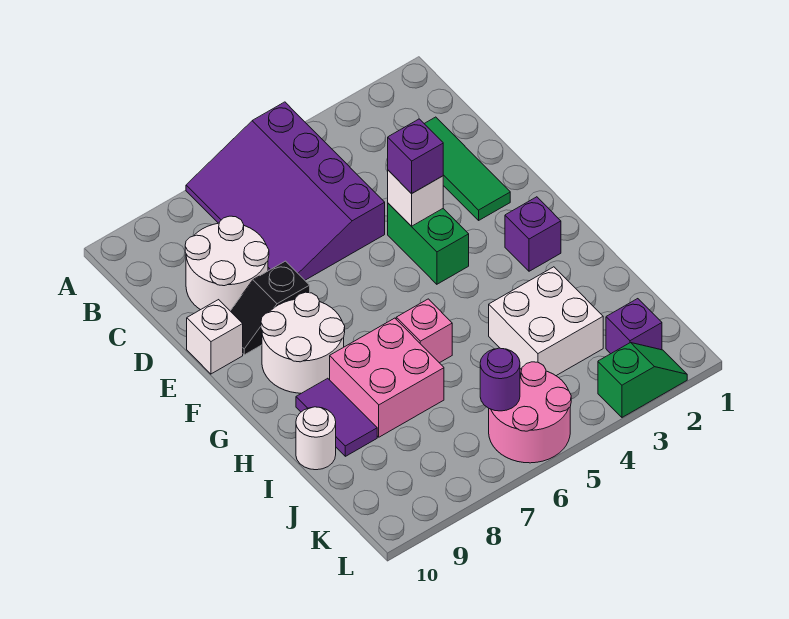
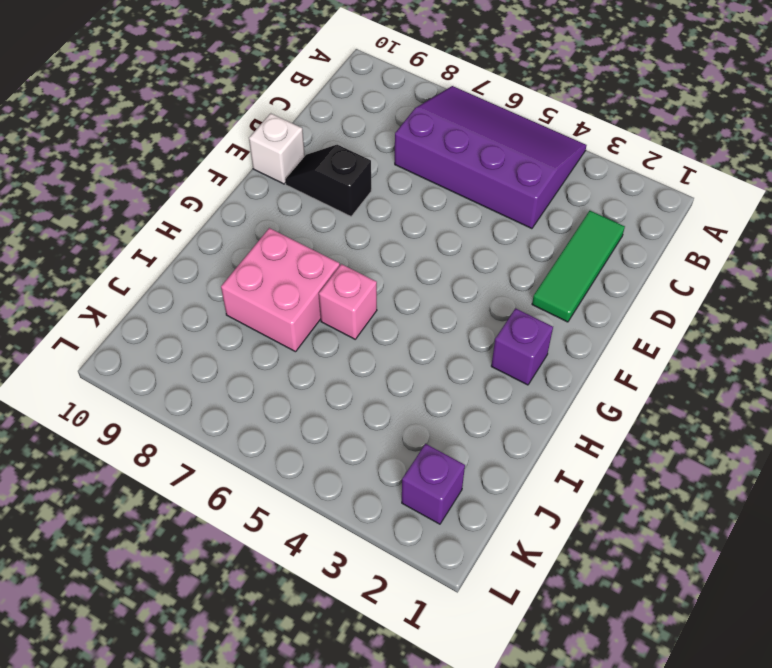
purple 3x4 slope [395,86,587,229] -> purple 3x4 slope turned to [186,102,385,280]
none -> white 2x2 round brick [185,216,269,311]
none -> green 1x2 brick [388,203,469,284]
none -> white 2x2 round brick [261,292,345,393]

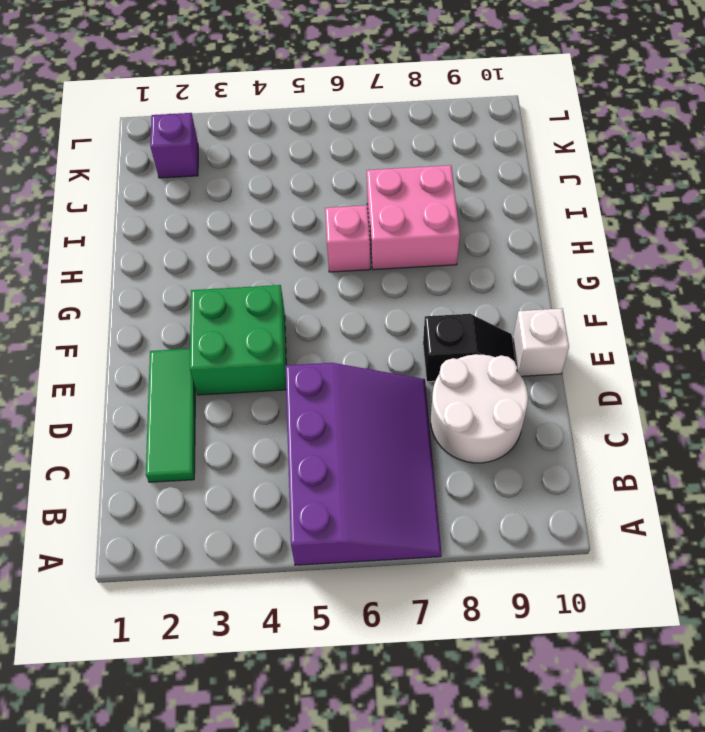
green 2x2 brick [190,285,286,395] -> green 1x2 brick [388,203,469,284]
none -> white 2x2 round brick [261,292,345,393]
none -> purple 1x1 brick [505,197,561,271]
none -> purple 1x2 tile [296,378,377,456]

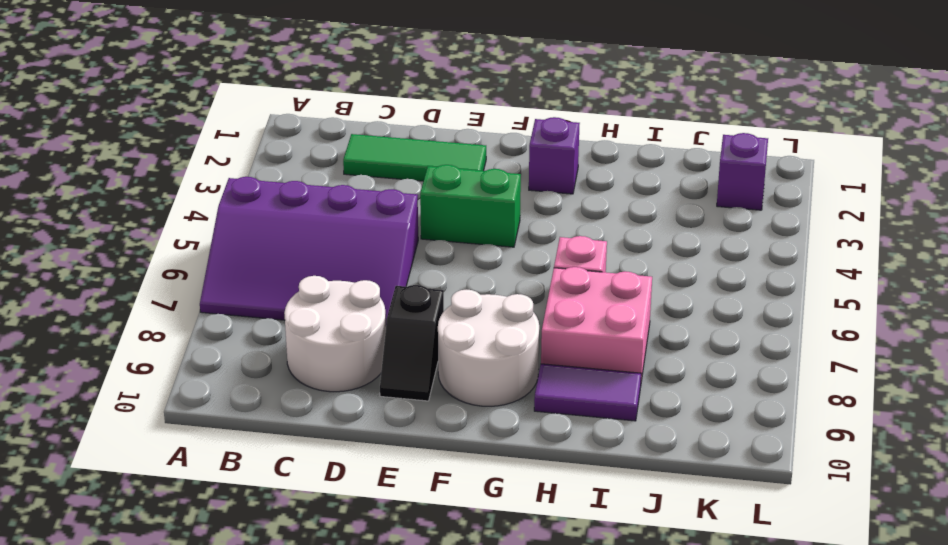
none -> white 1x1 brick [187,300,243,374]
none -> white 2x2 brick [489,267,603,376]
none -> white 1x1 round brick [296,407,336,470]

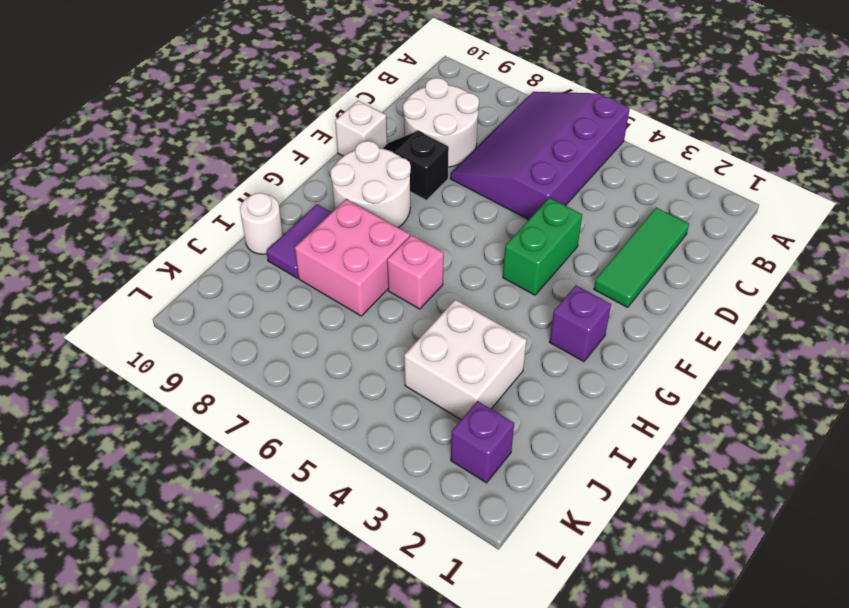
none -> pink 2x2 round brick [489,362,571,463]
none -> green 1x2 slope [598,343,687,417]
none -> white 1x1 brick [388,170,443,226]

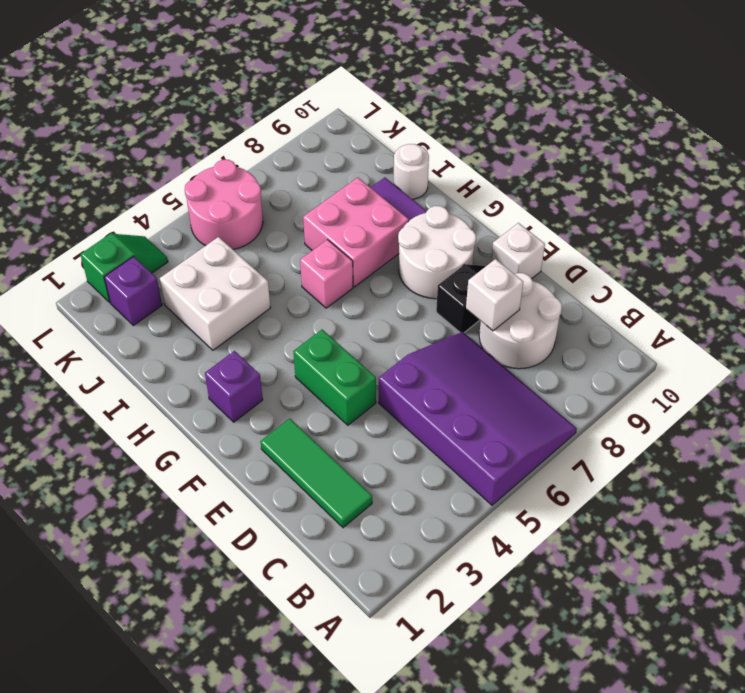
white 1x1 brick [466,259,523,331] -> white 1x1 brick moved to [388,170,443,226]
green 1x2 slope [81,234,168,302] -> green 1x2 slope turned to [598,343,687,417]
none -> purple 1x1 round brick [480,348,520,411]
none -> purple 1x1 brick [388,119,443,194]

